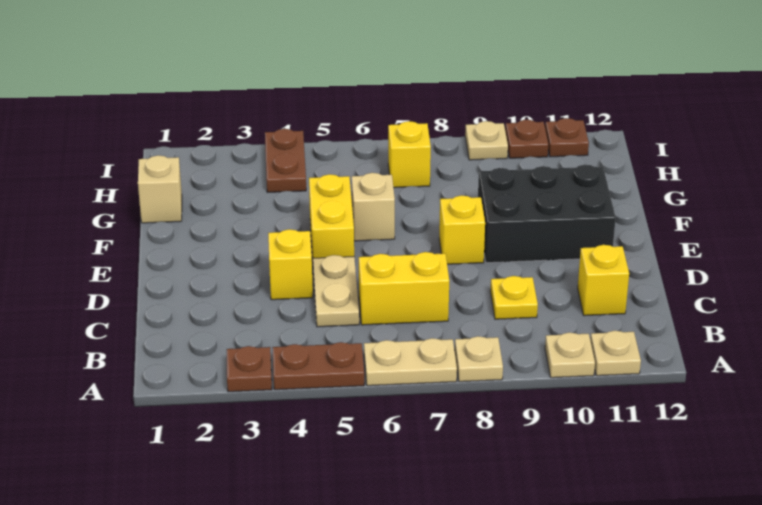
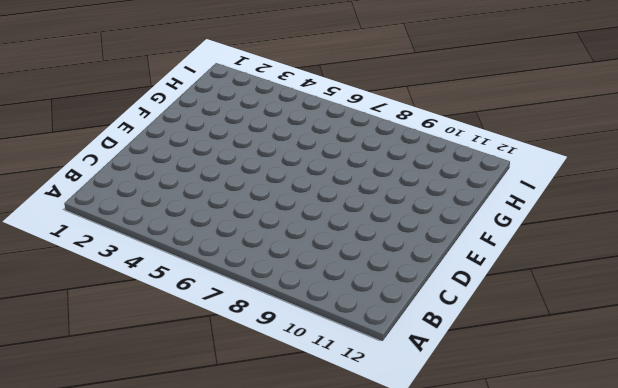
none -> brown 1x1 plate [227,346,272,392]
none -> brown 1x2 plate [272,342,364,390]
none -> tan 1x2 plate [364,338,457,386]

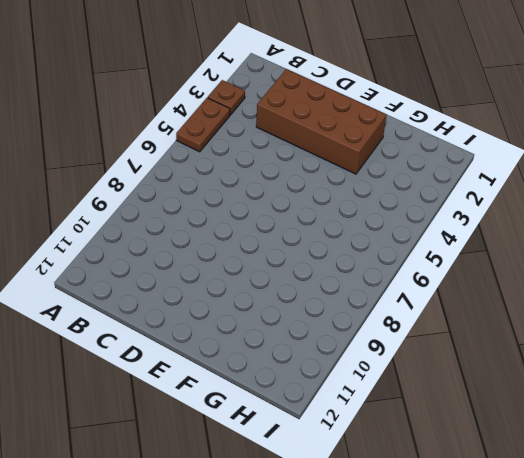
brown 2x4 brick [256,69,386,174] -> none
none -> tan 1x2 plate [364,338,457,386]
none -> tan 1x1 plate [455,336,503,382]
none -> tan 1x1 plate [545,333,595,378]

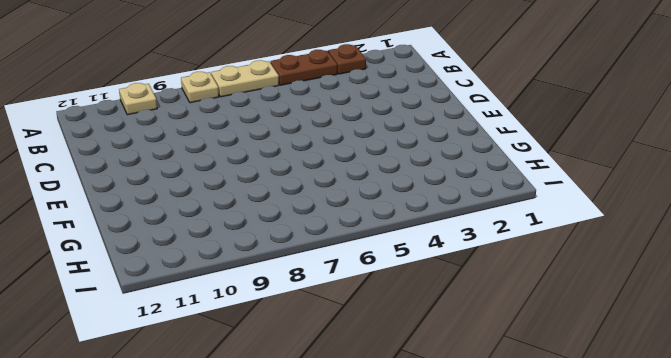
none -> tan 1x1 plate [590,331,641,376]
none -> tan 1x2 plate [313,255,359,327]
none -> yellow 1x2 brick [359,252,449,325]

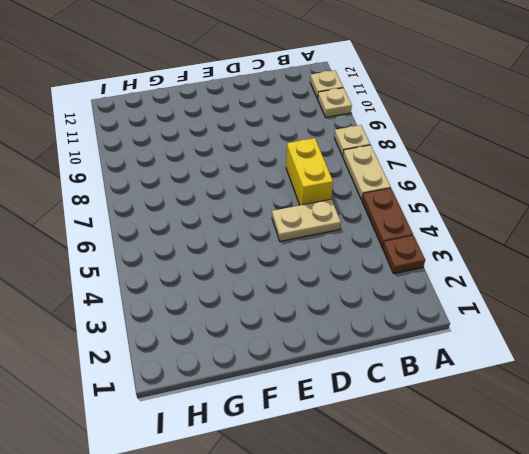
none -> yellow 1x1 plate [490,276,538,319]
none -> yellow 1x1 brick [578,245,629,316]
none -> yellow 1x1 brick [268,229,313,300]

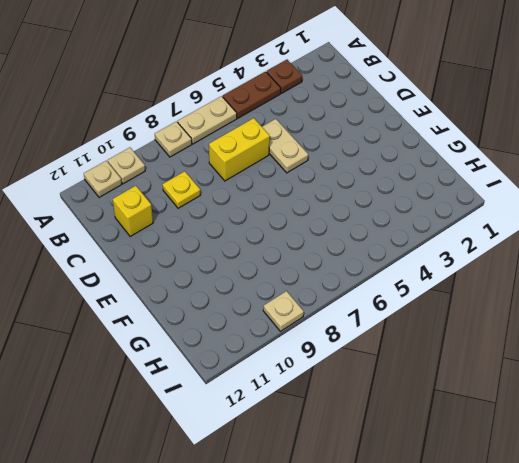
none -> yellow 1x1 brick [268,229,313,300]
none -> yellow 1x2 brick [309,174,354,258]
none -> yellow 1x1 brick [439,195,485,264]

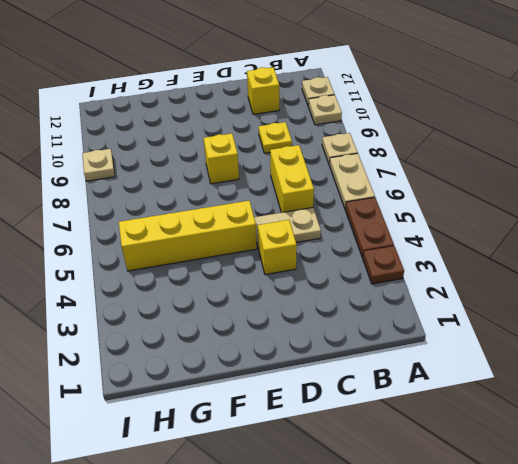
yellow 1x4 brick [119,201,257,271] -> yellow 1x2 brick [309,174,354,258]
none -> black 2x3 brick [478,165,616,263]
none -> tan 1x1 brick [352,173,395,241]
none -> tan 1x1 brick [138,155,182,223]

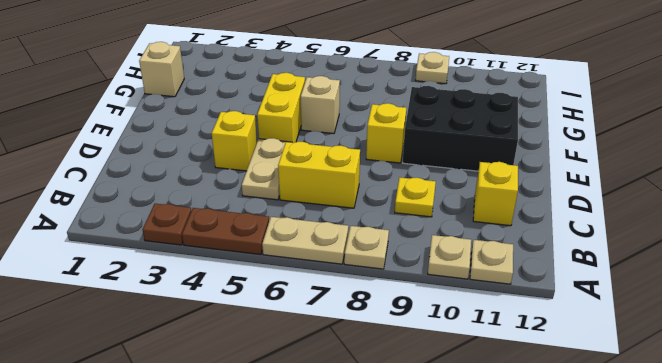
none -> brown 1x2 plate [265,129,306,192]
none -> yellow 1x1 brick [388,121,431,188]
none -> brown 1x1 plate [505,120,548,158]

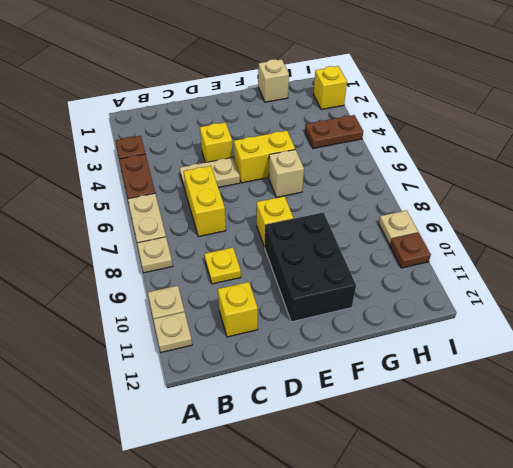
yellow 1x1 brick [313,66,347,110] -> yellow 1x1 brick moved to [388,121,431,188]
none -> brown 1x1 plate [545,118,589,157]

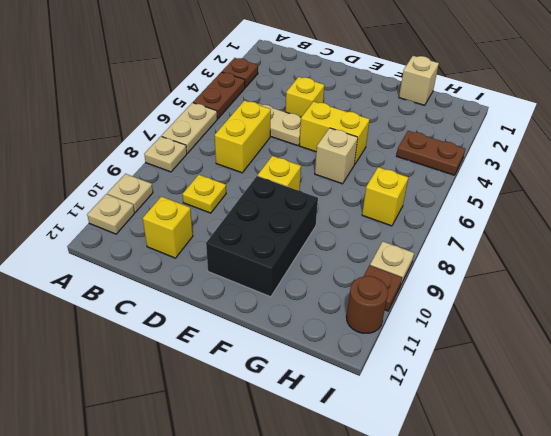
brown 1x1 round brick [346,276,388,333] -> brown 1x1 plate [545,118,589,157]

